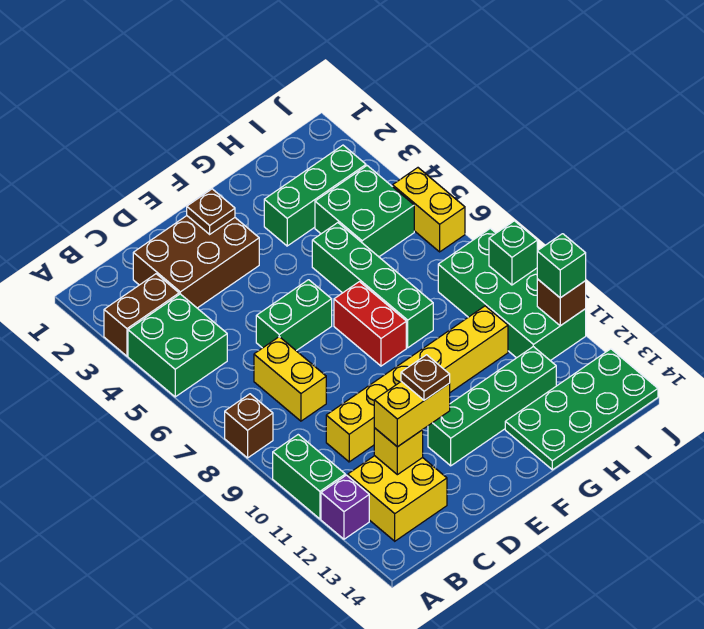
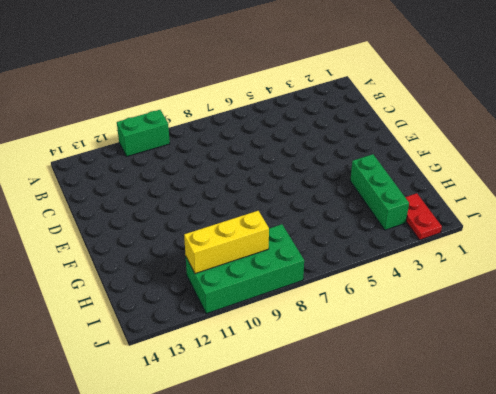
red 1x2 plate [405,193,442,240] -> none
yellow 1x3 brick [184,211,269,274] -> none
none -> brown 1x2 brick [104,274,179,356]
none -> green 2x2 brick [128,294,227,397]
none -> brown 1x1 brick [225,394,273,458]

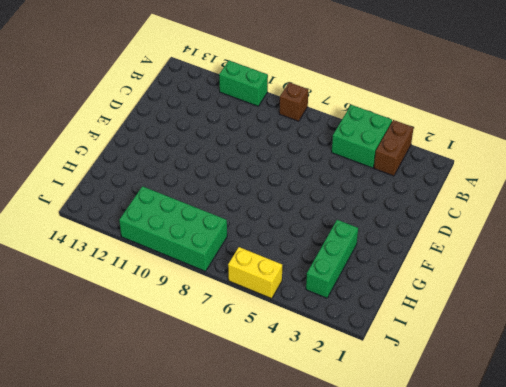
none -> purple 1x1 brick [321,475,369,539]
none -> yellow 2x2 brick [348,456,447,541]
none -> brown 2x3 brick [133,216,259,308]

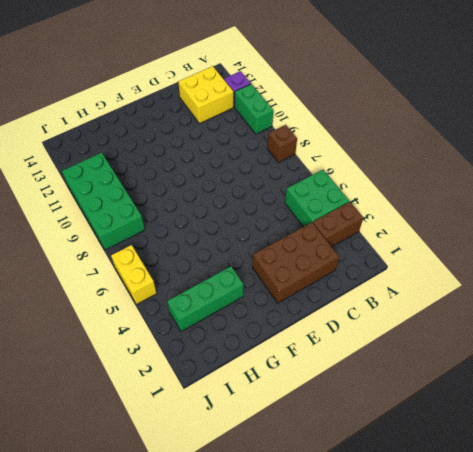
none -> yellow 1x2 brick [254,337,326,421]
none -> yellow 1x6 brick [326,306,508,462]
none -> green 1x2 brick [256,280,332,351]

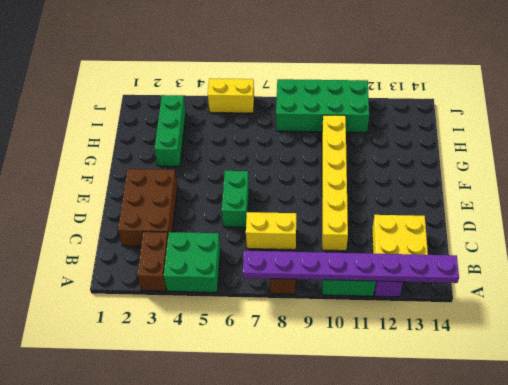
purple 1x8 plate [243,251,459,283] -> none
none -> green 1x4 brick [428,347,556,466]
none -> red 1x2 brick [334,282,406,366]
none -> green 1x4 brick [312,223,433,348]

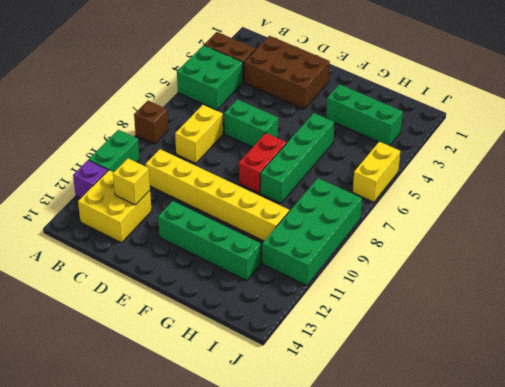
none -> green 2x4 plate [505,349,658,470]
none -> green 2x2 brick [315,166,414,257]
none -> brown 1x1 plate [187,189,235,234]

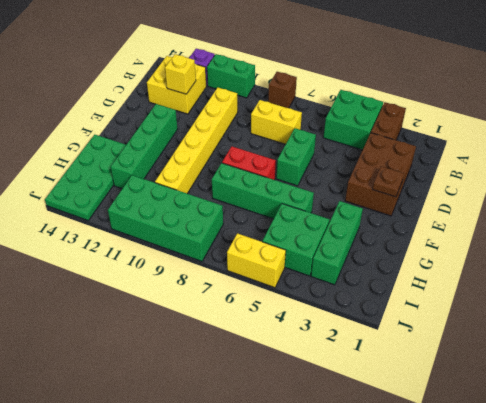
none -> green 1x1 brick [489,221,537,285]
none -> brown 1x1 brick [537,279,586,326]
none -> yellow 1x2 brick [374,381,450,447]

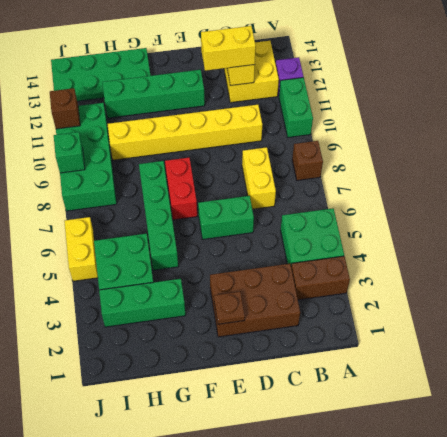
none -> green 1x1 brick [537,234,586,298]
none -> brown 1x1 plate [401,355,450,400]

